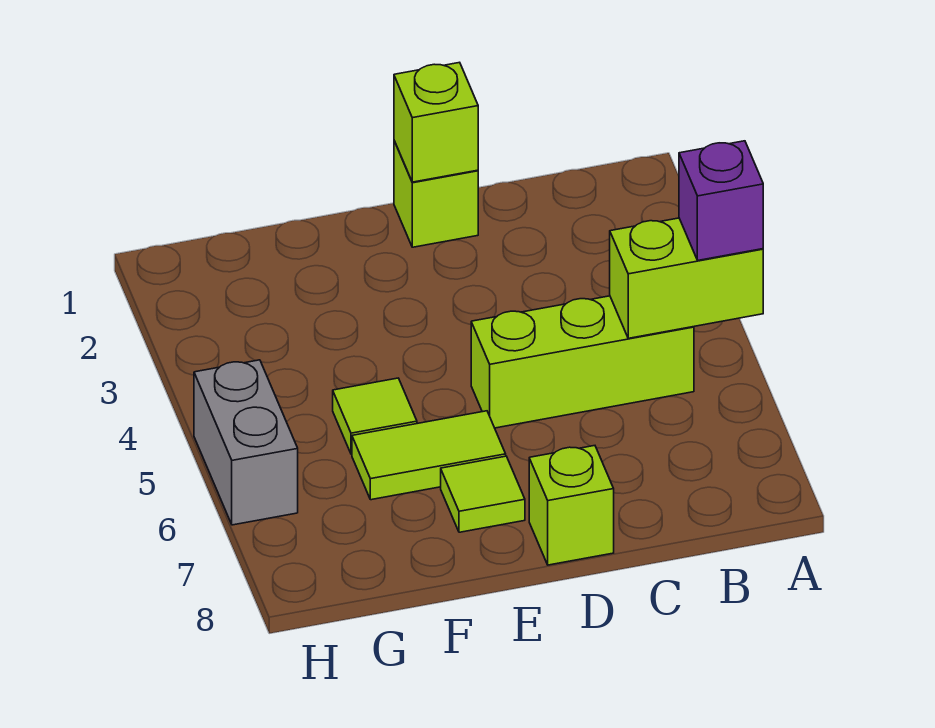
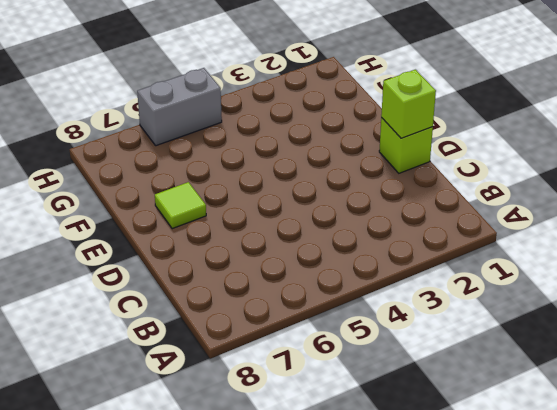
none -> lime 1x3 brick [471,296,694,428]
none -> lime 1x1 brick [529,446,614,565]

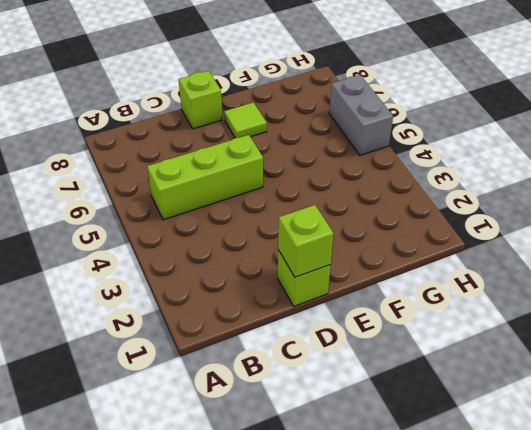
none -> lime 1x2 tile [352,411,506,500]
none -> lime 1x1 tile [333,378,417,454]

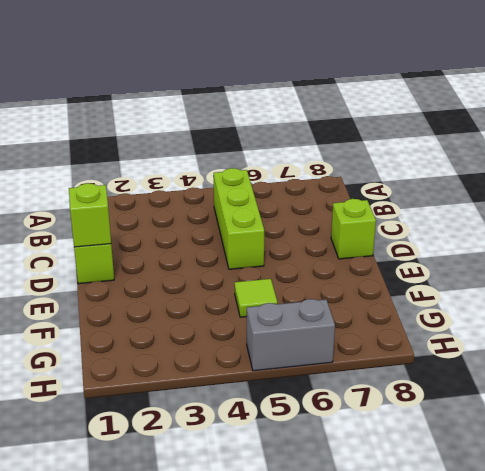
none -> lime 1x2 tile [352,411,506,500]
none -> lime 1x1 tile [441,456,525,532]

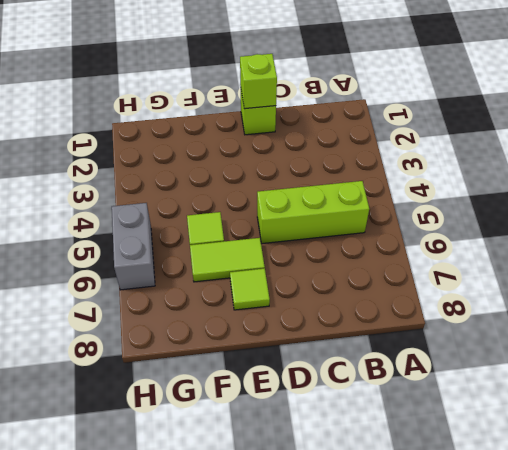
none -> lime 1x1 brick [529,446,614,565]
none -> lime 1x2 brick [610,218,763,338]

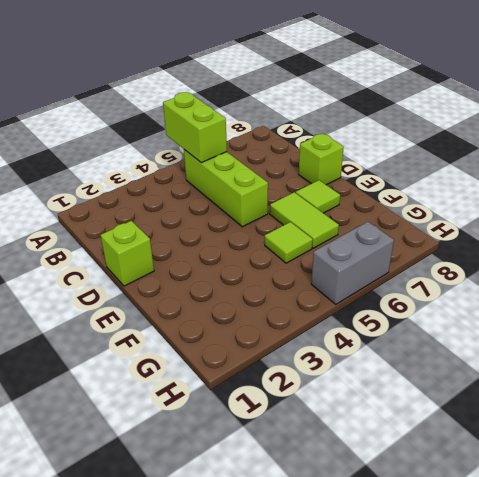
none -> lime 1x1 brick [394,62,478,182]
none -> purple 1x1 brick [679,141,763,260]

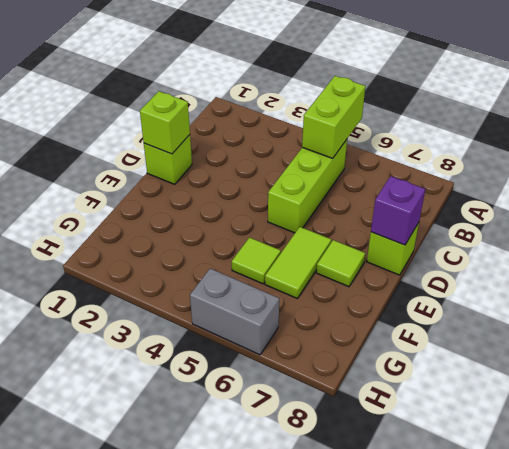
purple 1x1 brick [371,176,425,245] -> purple 1x1 brick moved to [679,141,763,260]

